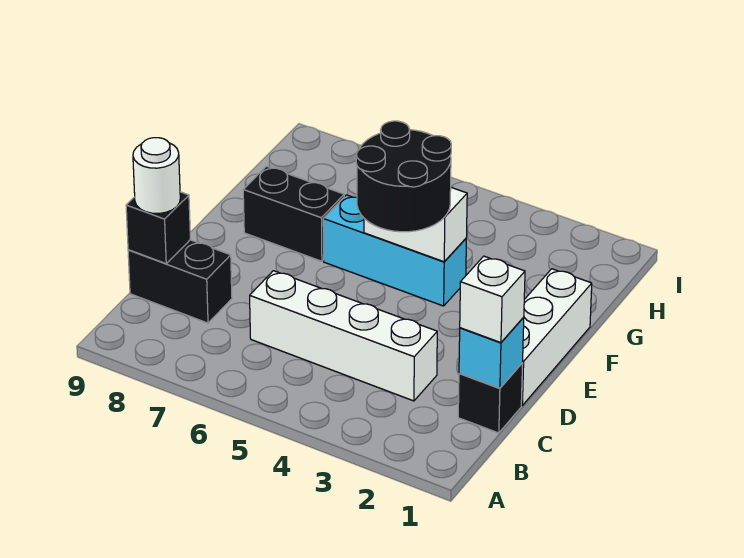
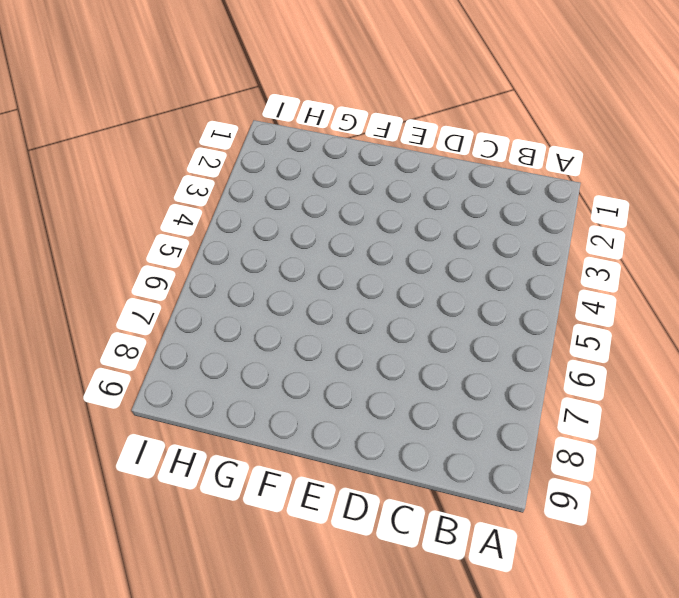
none -> black 1x1 brick [458,363,523,433]
none -> white 1x4 brick [250,271,437,401]
none -> black 1x2 brick [128,240,232,323]

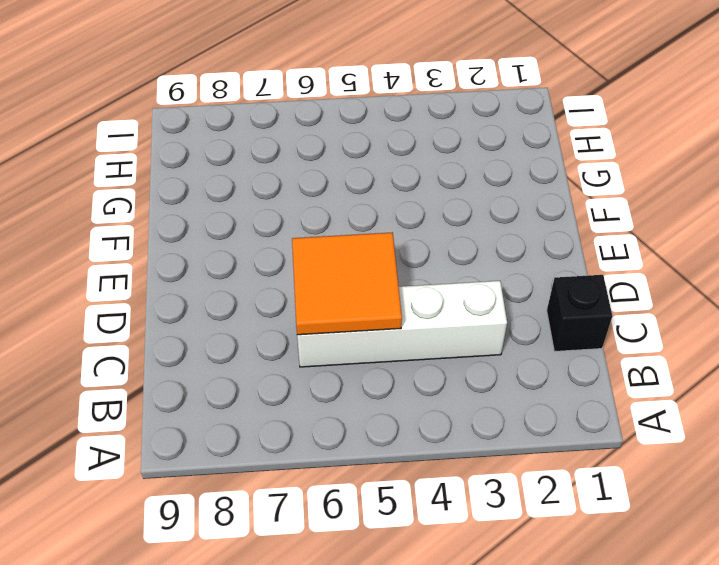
orange 2x2 tile [292,233,402,335] -> none
none -> black 1x2 brick [128,240,232,323]
none -> white 1x3 brick [521,269,592,405]
none -> cyan 1x3 brick [323,195,466,306]

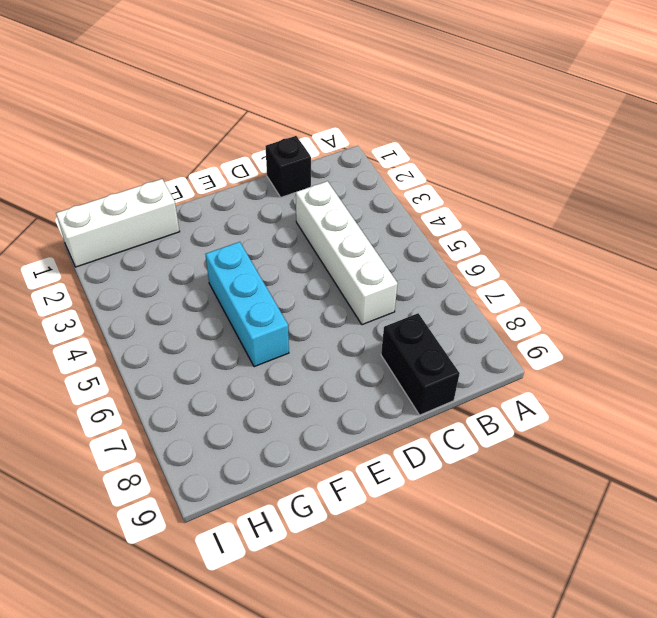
white 1x3 brick [56,179,180,267] -> white 1x3 brick moved to [521,269,592,405]
none -> black 1x2 brick [243,166,344,261]
none -> cyan 1x1 brick [459,318,524,388]
none -> black 1x1 brick [126,192,190,264]

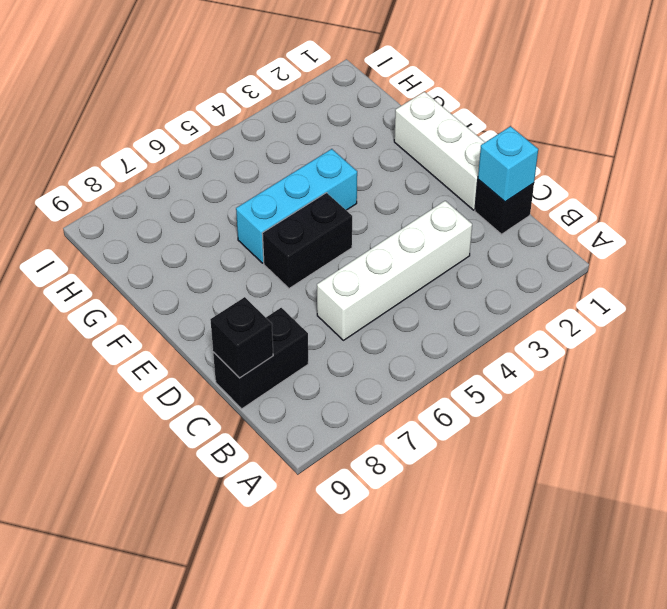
black 1x2 brick [262,193,352,288] -> black 1x2 brick moved to [243,166,344,261]
none -> white 1x2 brick [364,188,467,262]
none -> white 1x1 brick [460,256,525,343]
none -> white 1x1 round brick [133,138,180,214]

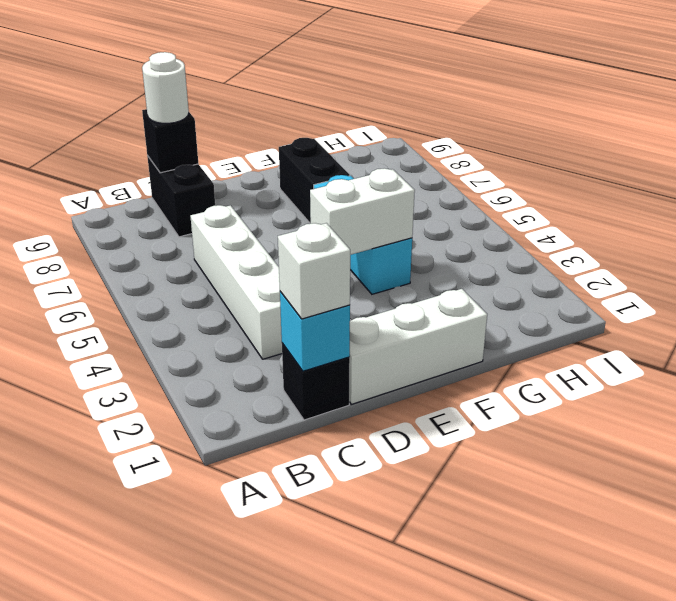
white 1x2 brick [310,168,415,255] -> white 1x2 brick turned to [364,188,467,262]
none -> black 2x2 round brick [356,121,451,232]

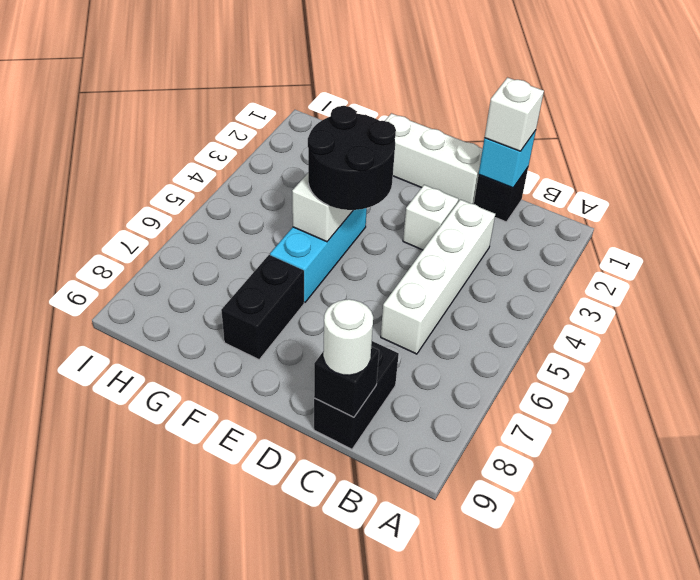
white 1x1 brick [403,185,458,250] -> none

